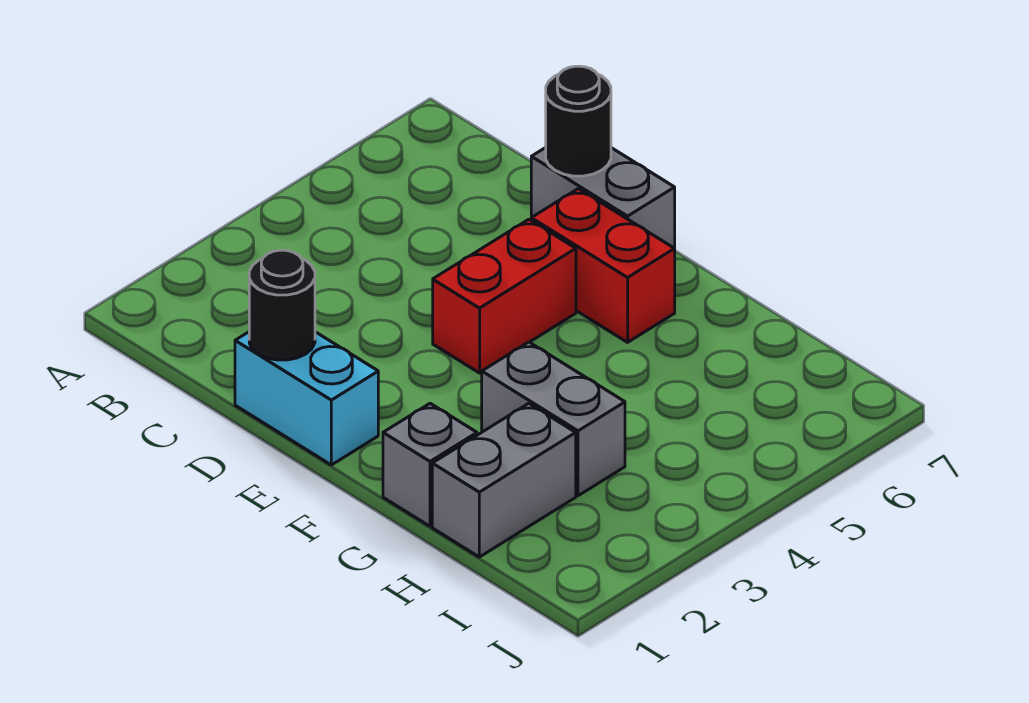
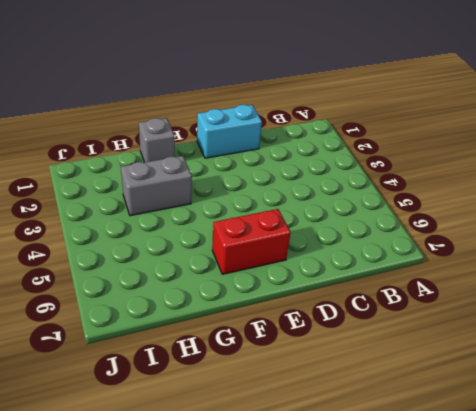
none -> grey 1x2 brick [531,148,675,248]
none -> red 1x2 brick [433,219,576,373]

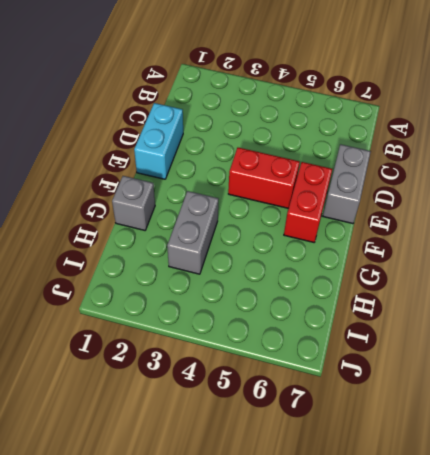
none -> grey 1x2 brick [432,403,576,557]
none -> black 1x1 round brick [249,250,315,360]

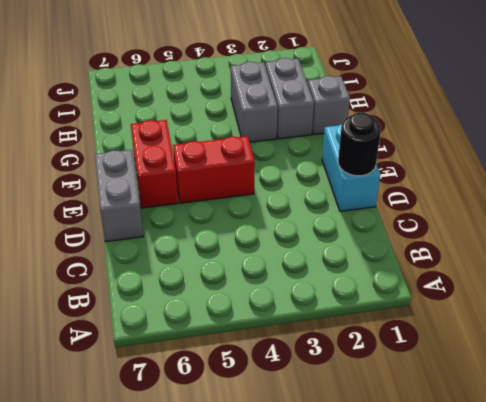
grey 1x2 brick [265,58,314,139] -> grey 1x2 brick turned to [432,403,576,557]
none -> black 1x1 round brick [546,66,611,176]

